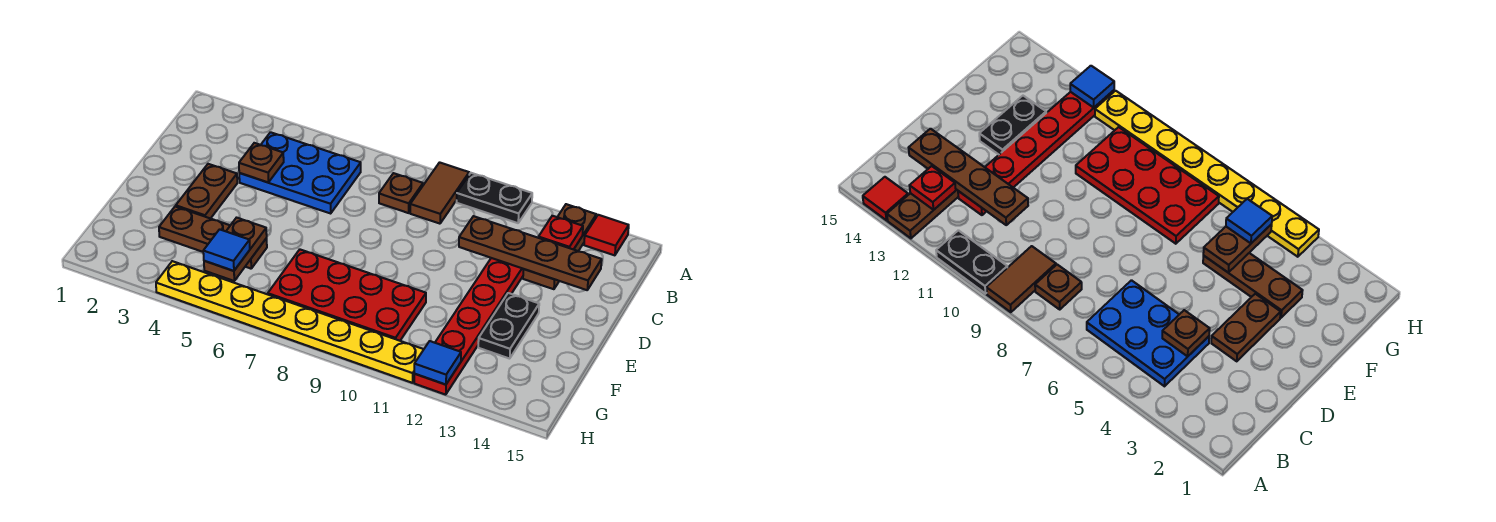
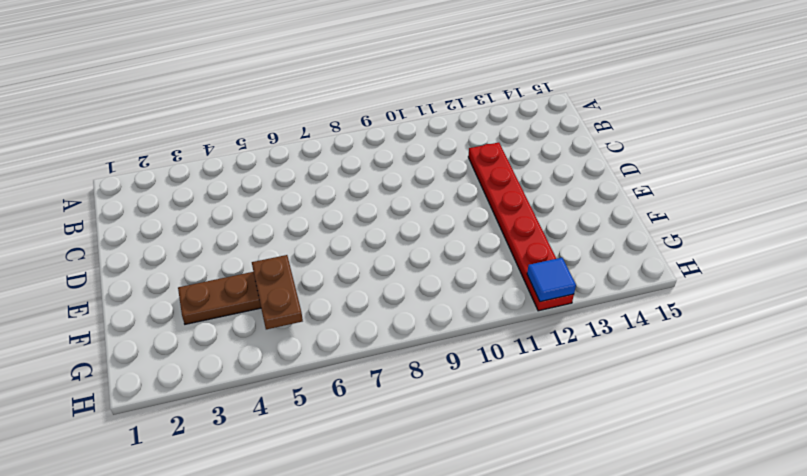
none -> brown 1x2 tile [410,162,469,224]
none -> black 1x2 plate [457,173,532,223]
none -> brown 1x3 plate [523,204,596,289]

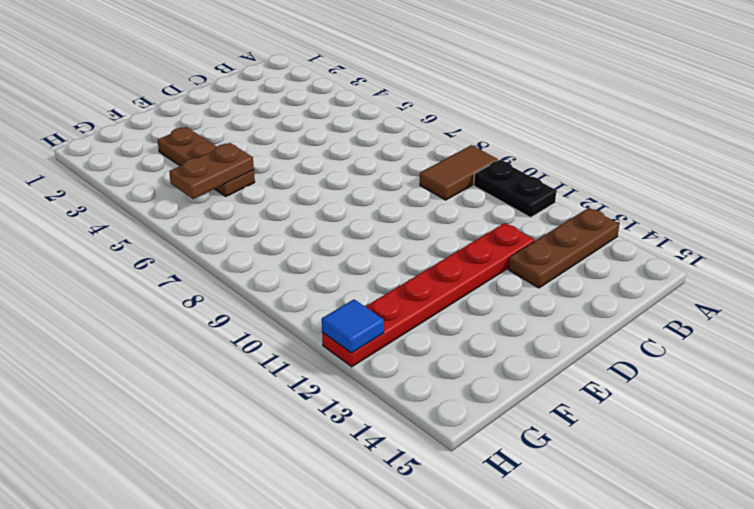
none -> red 1x1 tile [584,215,629,255]
none -> blue 2x3 plate [239,132,361,213]
none -> brown 1x1 plate [379,173,423,213]

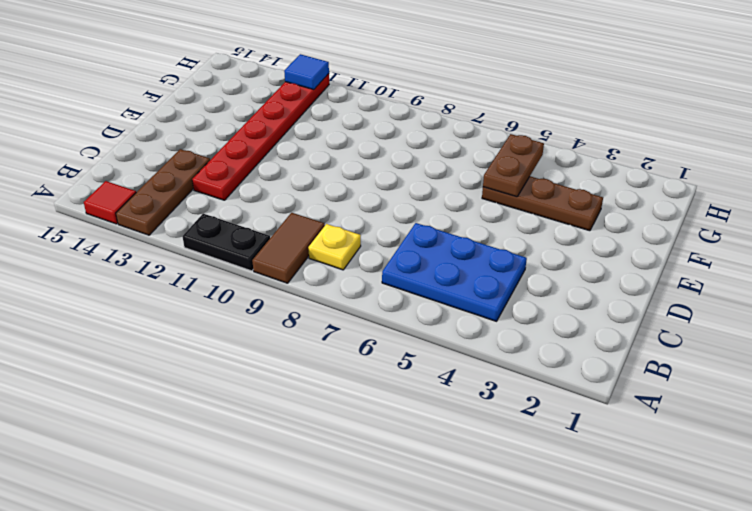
yellow 1x1 plate [308,224,361,270] -> brown 1x1 plate [379,173,423,213]
none -> brown 1x2 plate [176,164,237,219]
none -> black 1x2 plate [478,293,539,359]
none -> red 2x4 plate [268,250,426,341]

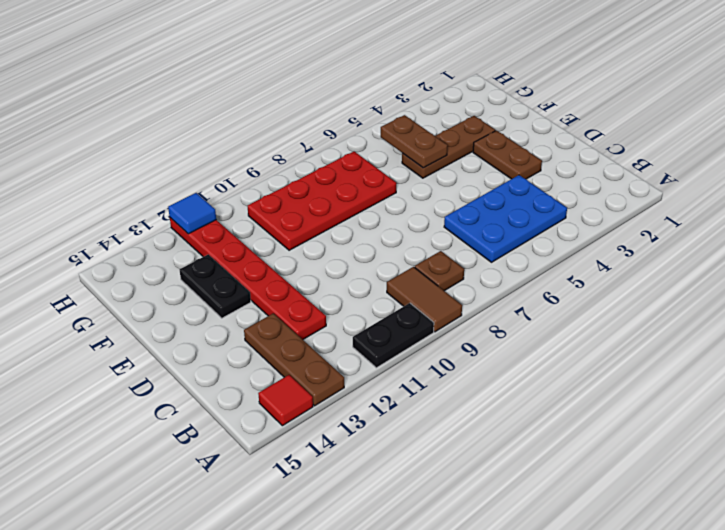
none -> yellow 1x8 plate [156,261,424,383]
none -> red 1x1 plate [538,216,583,250]
none -> brown 1x1 plate [239,143,284,182]

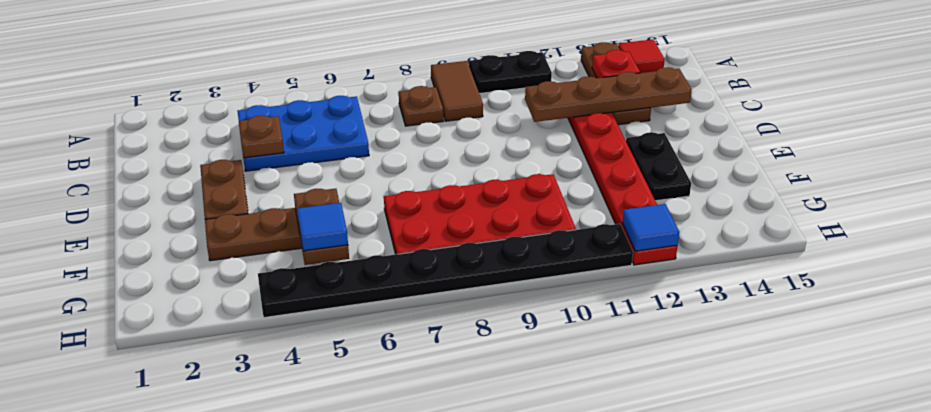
black 1x8 plate [258,224,633,318] -> yellow 1x8 plate [156,261,424,383]

